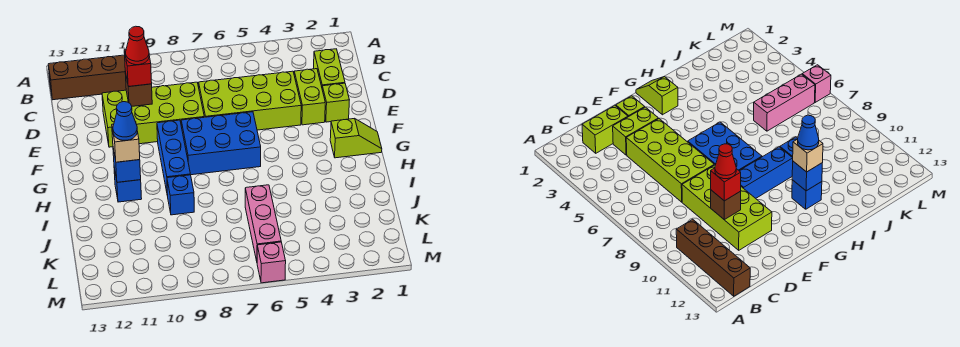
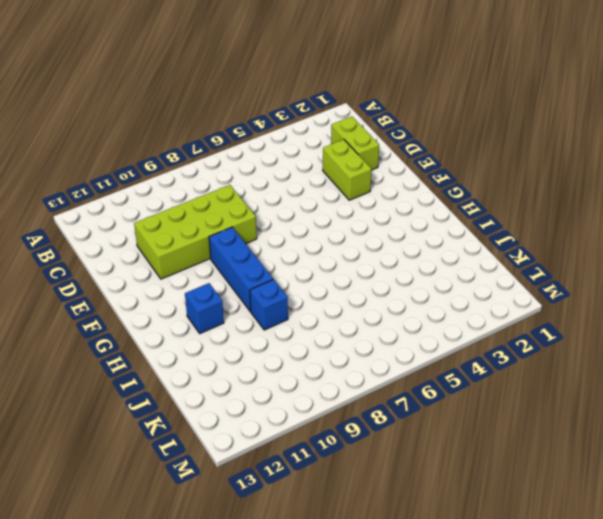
none -> brown 1x4 brick [48,55,126,100]
none -> lime 2x4 brick [199,71,301,130]
none -> lime 1x1 brick [322,83,349,122]

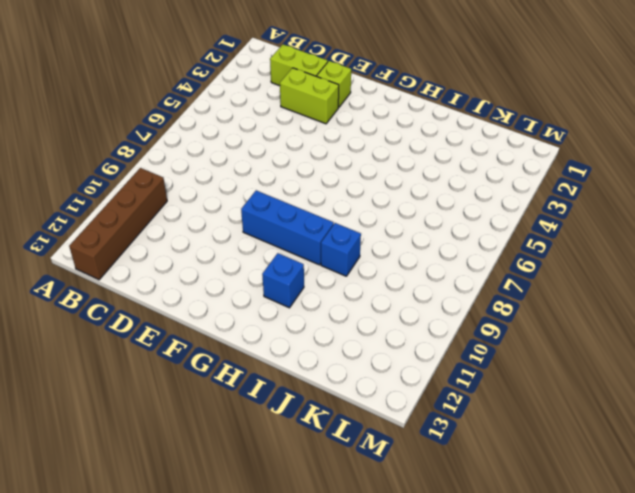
none -> lime 2x4 brick [199,71,301,130]
none -> lime 2x4 brick [102,82,204,147]
none -> blue 2x3 brick [181,112,261,175]

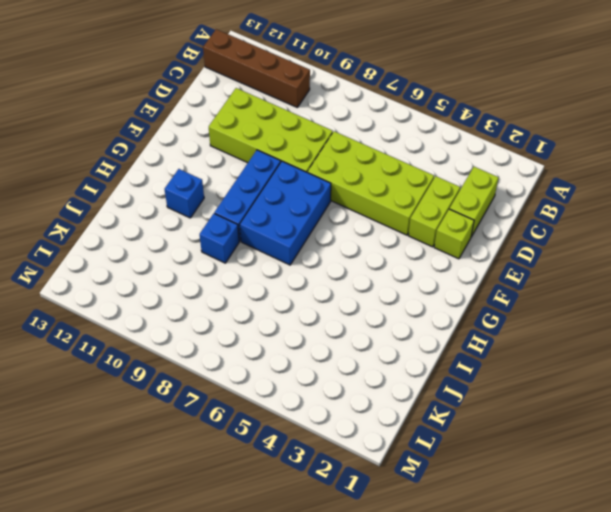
blue 2x3 brick [240,161,331,265] -> blue 2x3 brick turned to [181,112,261,175]
none -> lime 1x2 slope [330,118,382,158]
none -> pink 1x3 brick [245,185,281,261]
none -> pink 1x1 brick [257,242,286,283]

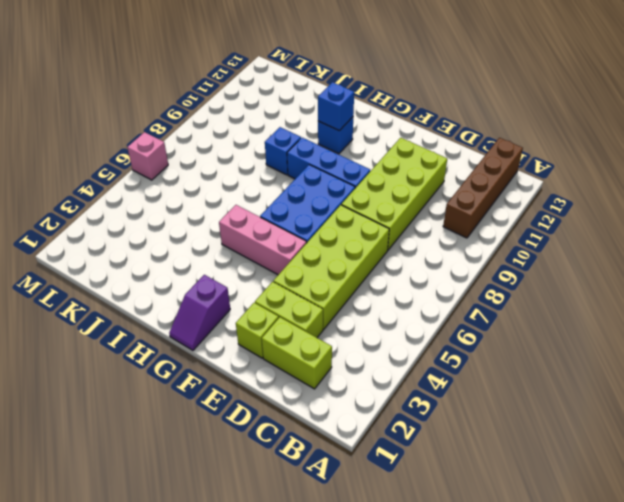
pink 1x3 brick [219,205,307,275] -> pink 1x3 brick moved to [245,185,281,261]
purple 1x2 slope [169,275,230,350] -> lime 1x2 slope [330,118,382,158]
none -> brown 1x1 brick [125,72,152,106]
none -> red 1x1 brick [124,49,152,87]
none -> tan 1x1 brick [112,124,140,162]

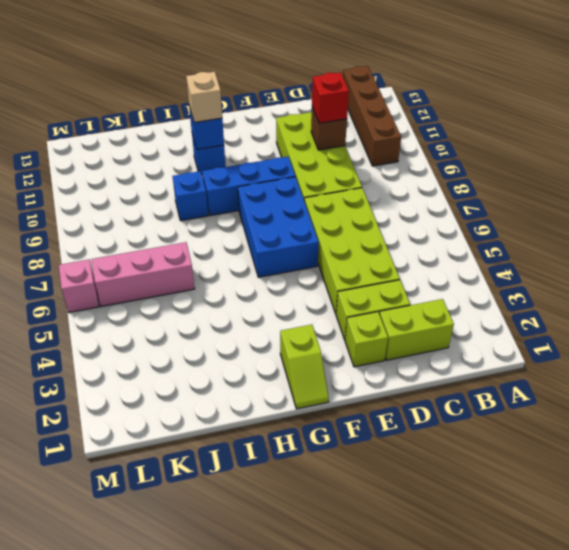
none -> red 1x1 cone [126,26,149,65]
none -> blue 1x1 cone [113,102,137,140]

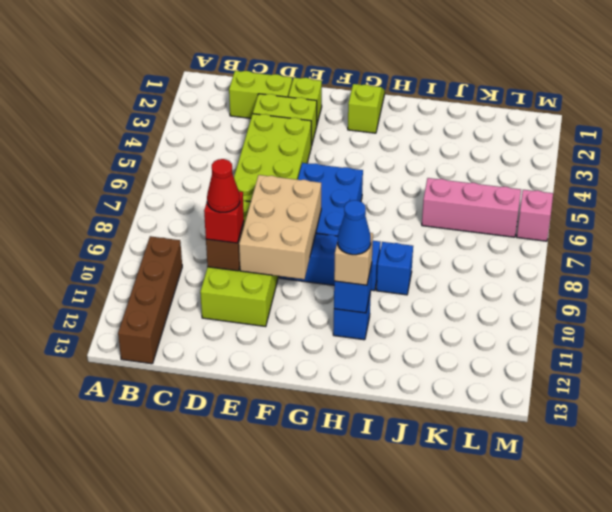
tan 2x3 brick [239,175,321,279] -> none

